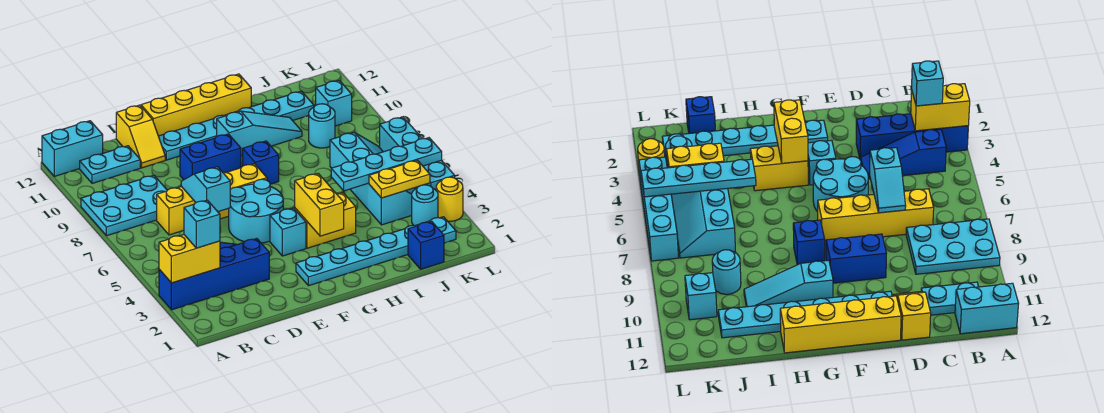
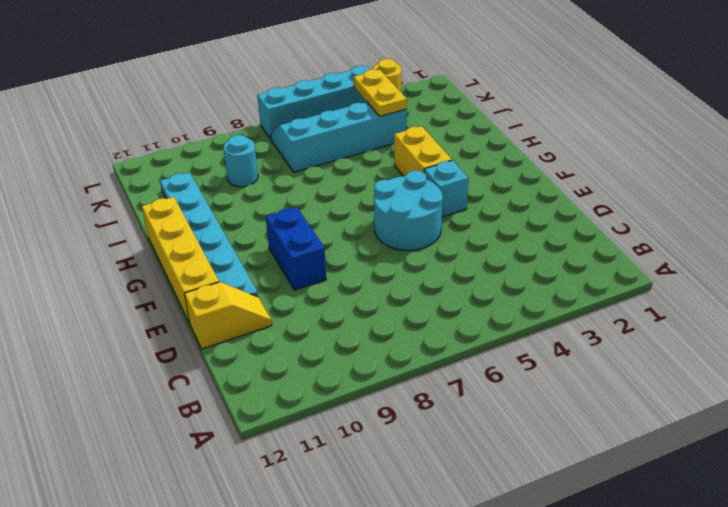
none -> blue 1x4 brick [159,239,269,310]
none -> cyan 2x3 plate [81,175,167,236]
none -> cyan 1x2 brick [42,121,103,176]

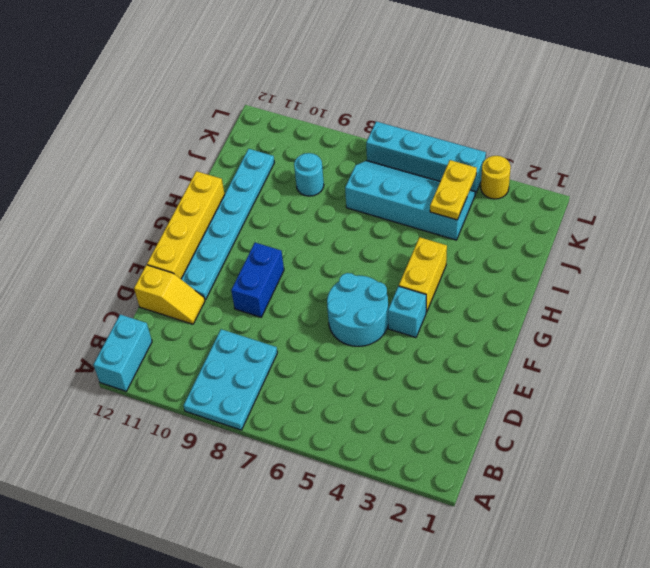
none -> blue 1x4 brick [159,239,269,310]
none -> blue 1x3 slope [860,129,946,179]
none -> cyan 1x2 plate [80,146,140,183]

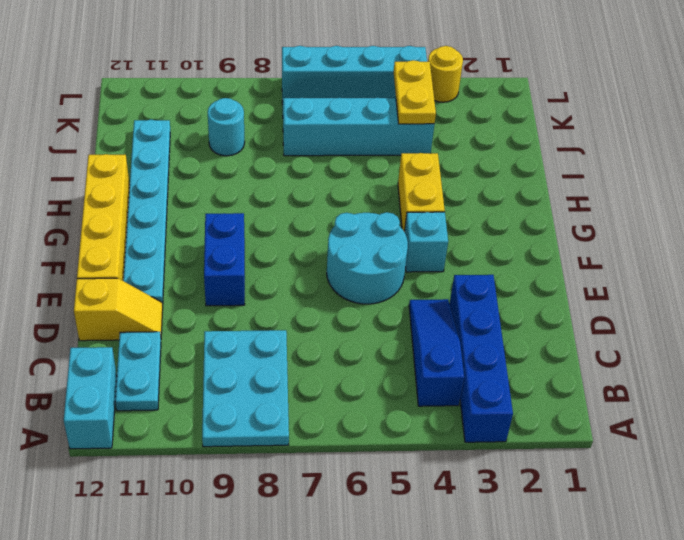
none -> yellow 1x4 brick [157,164,267,235]
none -> cyan 1x6 plate [296,217,456,286]
none -> blue 1x1 brick [243,141,279,184]

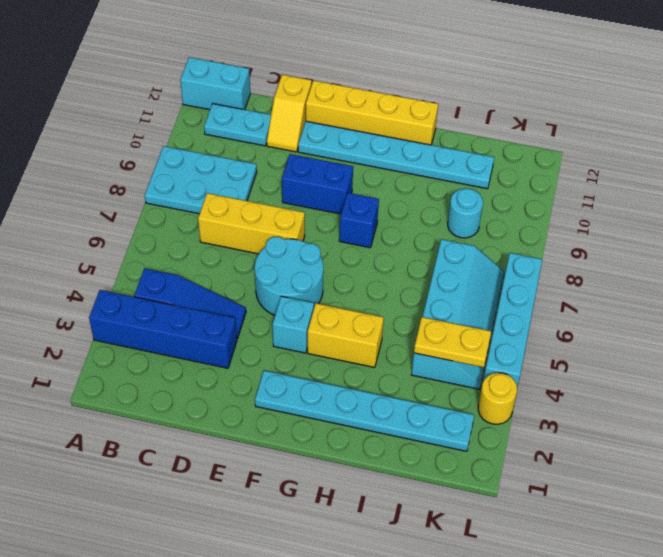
yellow 1x3 brick [198,193,305,254] -> yellow 1x4 brick [157,164,267,235]
none -> cyan 1x3 slope [217,111,302,156]
none -> blue 1x1 brick [408,221,444,269]
none -> cyan 1x1 round brick [412,185,438,226]

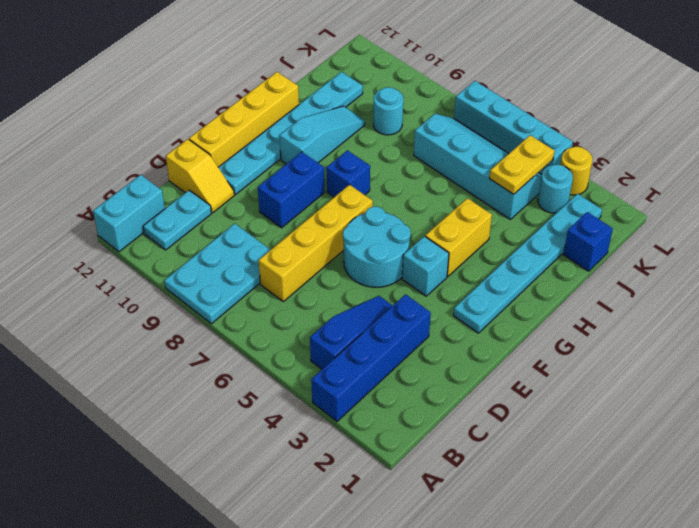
none -> cyan 1x1 brick [316,80,352,126]
none -> yellow 1x2 brick [159,235,220,283]
none -> cyan 1x2 slope [181,167,230,212]

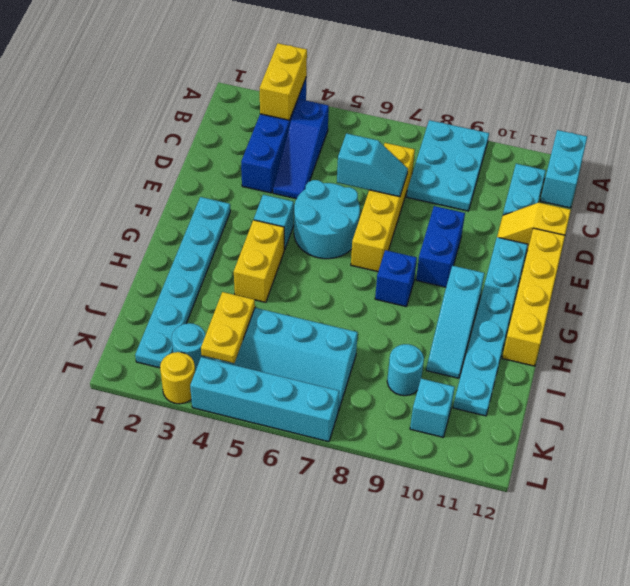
none -> blue 1x1 brick [408,221,444,269]
none -> yellow 1x2 brick [295,174,344,236]
none -> cyan 1x4 plate [331,138,442,191]

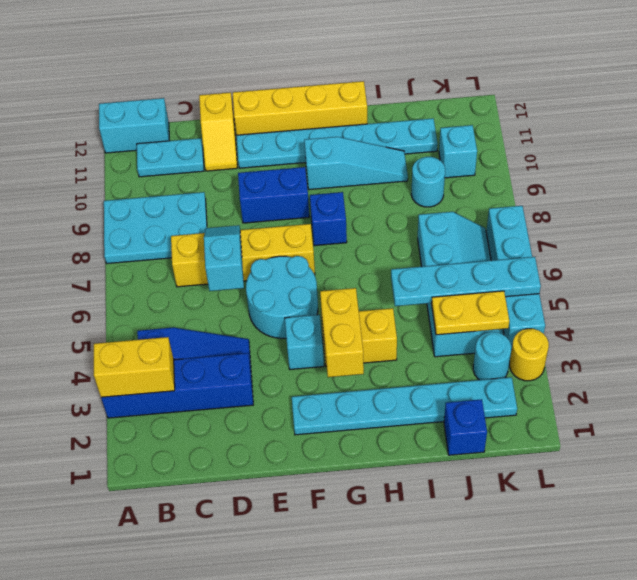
none -> cyan 1x1 brick [184,200,220,248]

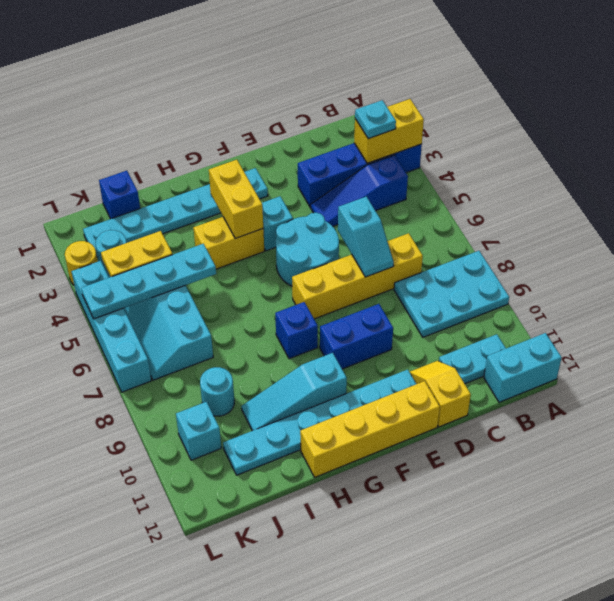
cyan 1x1 plate [355,100,396,139] -> cyan 1x1 brick [184,200,220,248]

